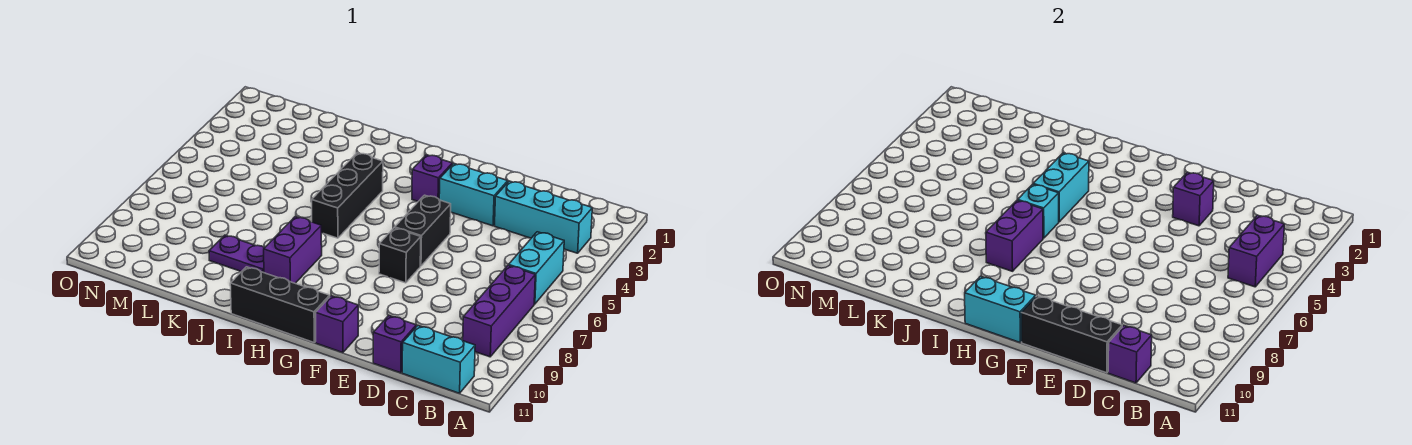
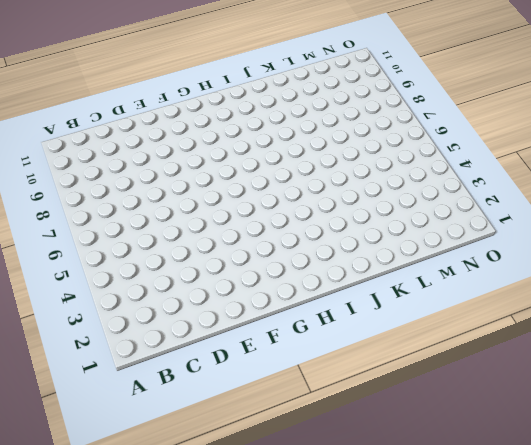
none -> cyan 1x3 brick [495,181,592,253]
none -> cyan 1x2 brick [509,232,564,304]
none -> purple 1x3 brick [463,265,535,357]

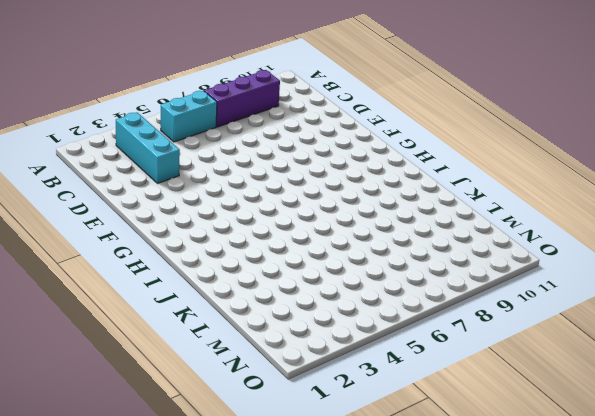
none -> cyan 1x2 brick [402,326,475,393]
none -> purple 1x1 brick [373,315,416,373]
none -> cyan 1x2 brick [439,164,508,226]

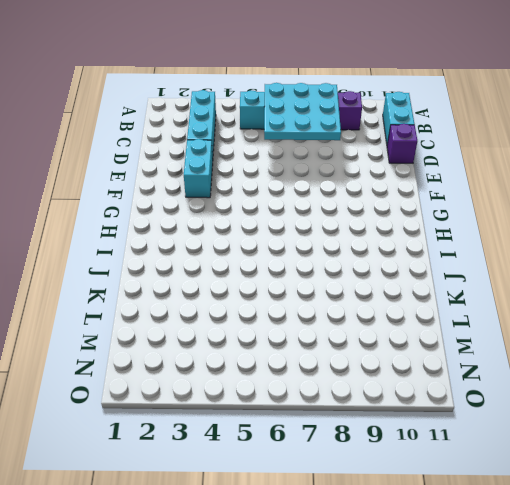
cyan 3x3 plate [264,83,341,140] -> none
none -> black 1x2 brick [395,195,451,266]
none -> black 1x1 brick [379,228,421,283]
none -> purple 1x1 brick [316,296,358,353]

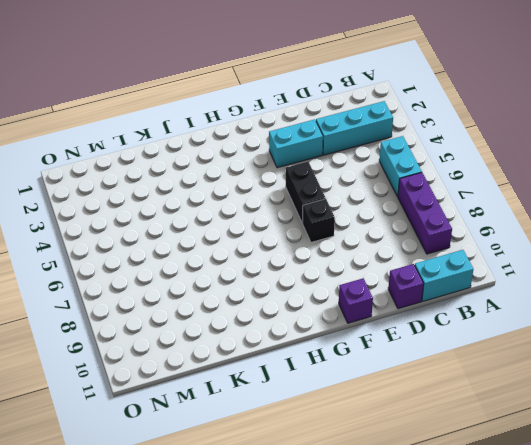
none -> purple 1x1 brick [412,155,452,201]
none -> black 1x3 brick [230,267,330,342]
none -> black 1x3 brick [312,153,383,238]

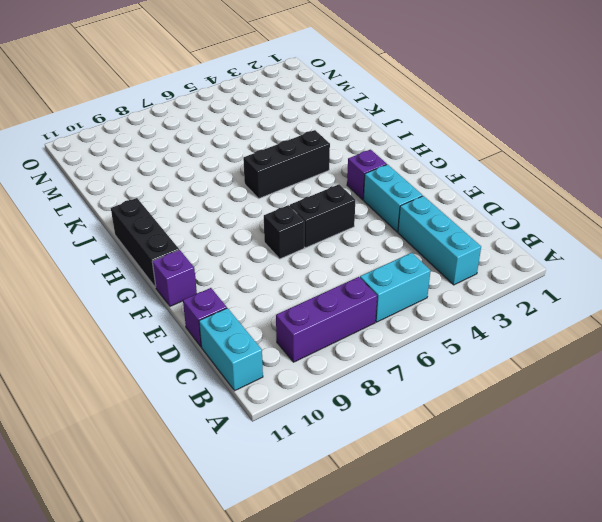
none -> purple 1x2 brick [264,217,322,283]
none -> purple 1x2 plate [209,235,264,273]
none -> purple 1x2 brick [1228,215,1284,287]

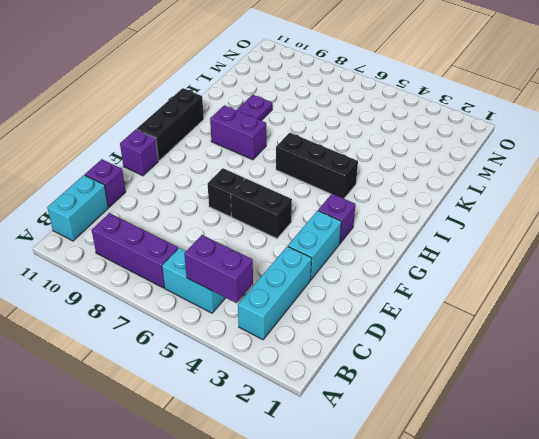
none -> purple 1x1 brick [1108,326,1152,383]
none -> black 1x3 brick [1022,296,1122,373]
none -> purple 1x1 brick [1173,172,1214,226]

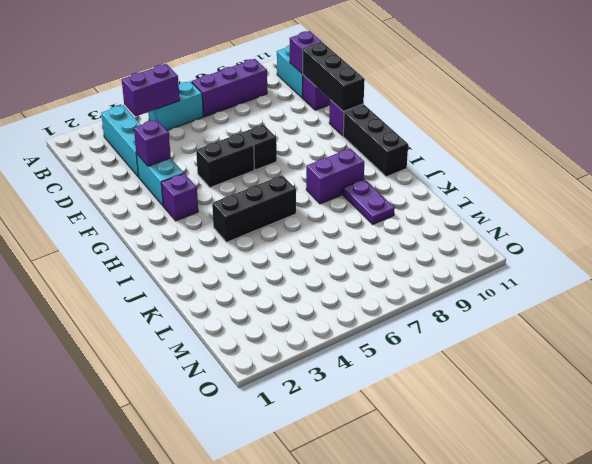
none -> cyan 1x2 brick [965,276,1036,342]
none -> cyan 1x2 brick [1033,153,1089,222]
none -> cyan 1x1 brick [1018,184,1059,238]

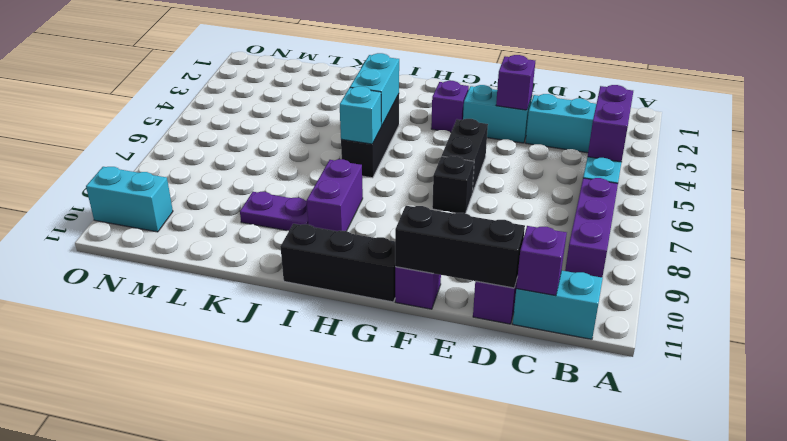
cyan 1x2 brick [86,167,173,232] -> cyan 1x2 brick moved to [965,276,1036,342]
none -> purple 1x2 brick [986,200,1043,271]

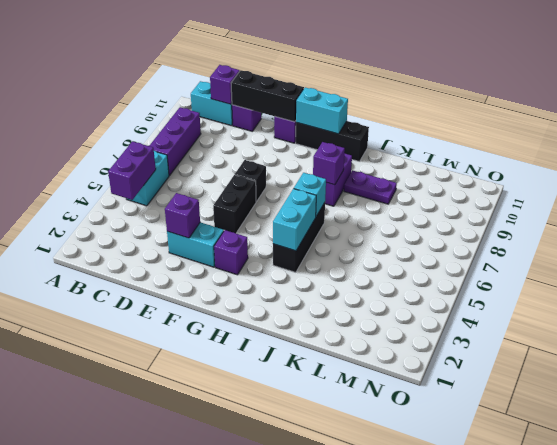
purple 1x1 brick [313,142,345,185] -> purple 1x2 brick [986,200,1043,271]
none -> cyan 1x3 brick [495,181,592,253]

